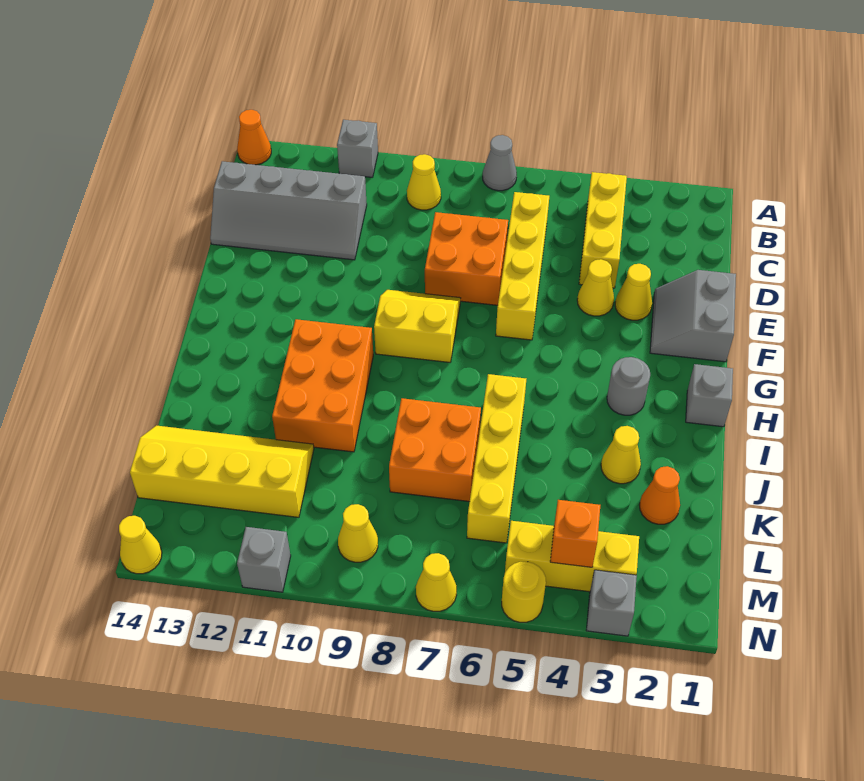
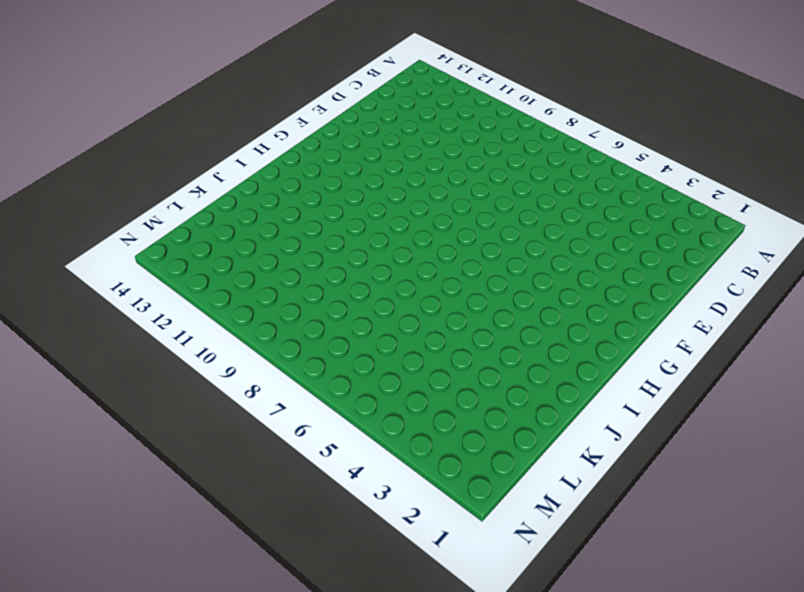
none -> grey 1x1 cone [483,135,517,191]
none -> grey 1x1 brick [337,120,378,177]
none -> orange 1x1 cone [237,110,271,165]

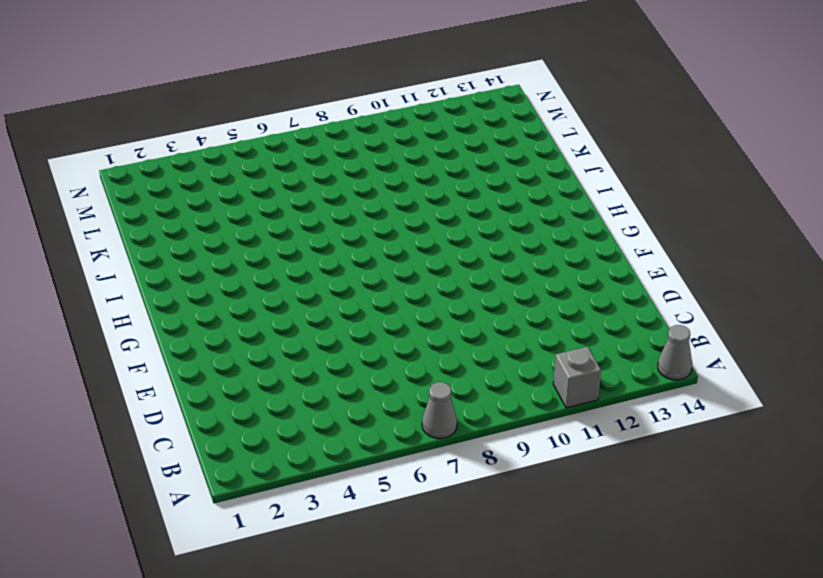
grey 1x1 cone [658,325,692,380] -> orange 1x1 cone [237,110,271,165]
none -> yellow 1x3 brick [579,172,627,288]
none -> yellow 1x1 cone [407,154,441,210]
none -> yellow 1x4 brick [496,192,549,340]

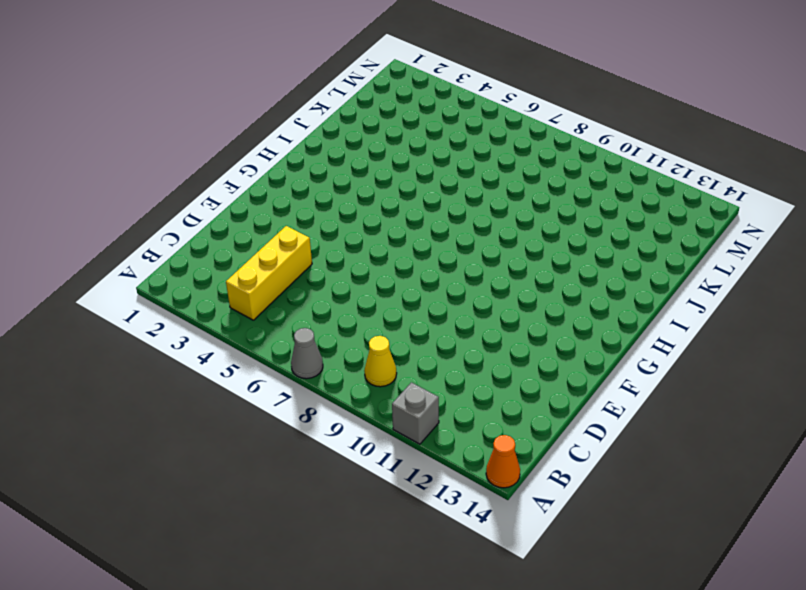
none -> yellow 1x4 brick [496,192,549,340]
none -> grey 2x4 slope [210,161,367,260]
none -> orange 2x2 brick [425,212,508,305]

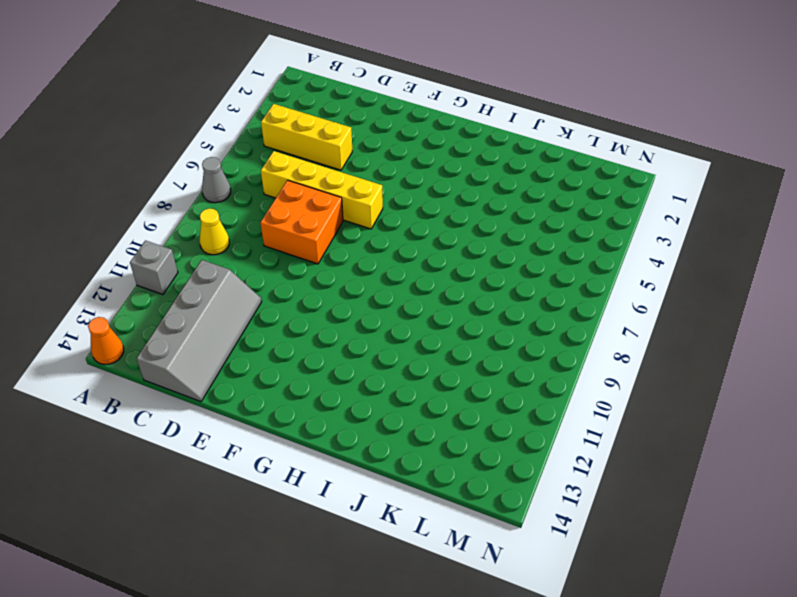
none -> grey 2x2 slope [650,270,736,362]
none -> yellow 1x1 cone [615,264,652,320]
none -> yellow 1x1 cone [577,259,614,316]

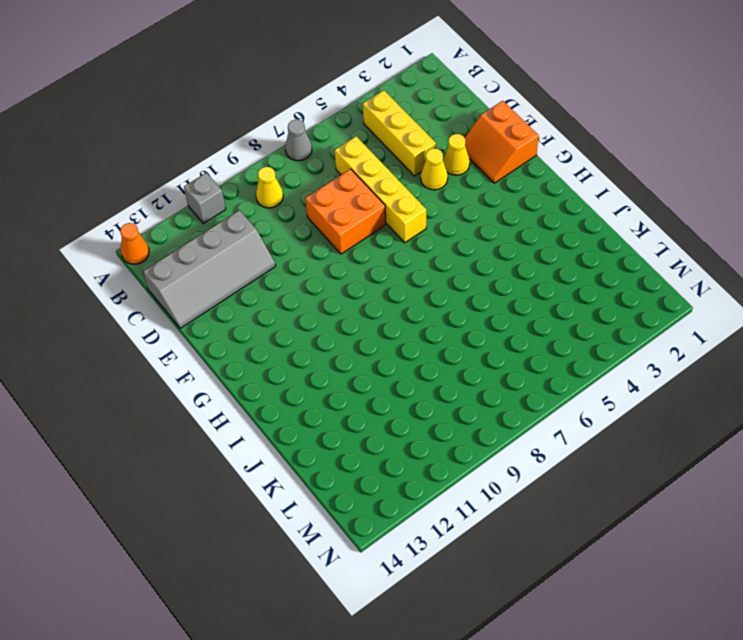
orange 2x2 slope [464,101,539,183] -> grey 2x2 slope [650,270,736,362]
none -> yellow 2x2 slope [374,290,461,362]
none -> grey 1x1 brick [686,364,733,427]
none -> grey 1x1 round brick [607,357,650,415]

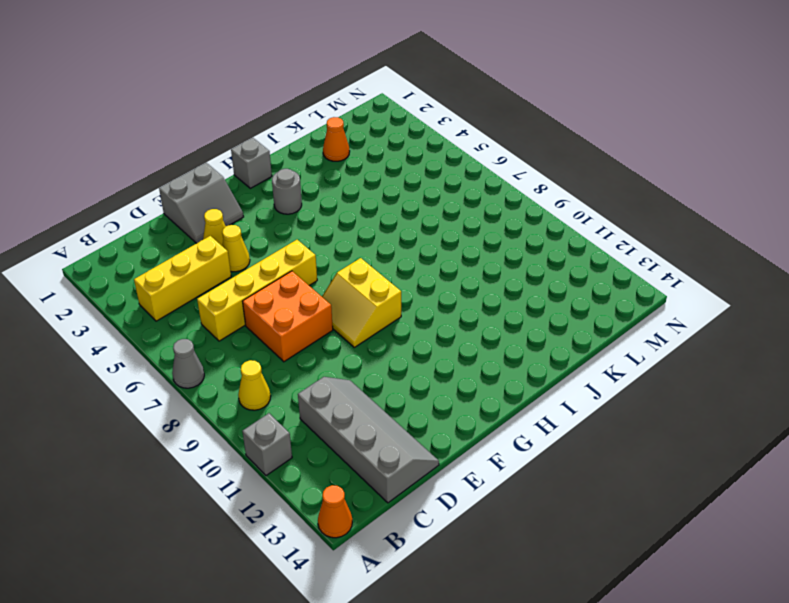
none -> orange 2x3 brick [272,319,373,452]
none -> yellow 1x4 brick [467,374,526,543]
none -> yellow 1x1 cone [601,426,641,484]

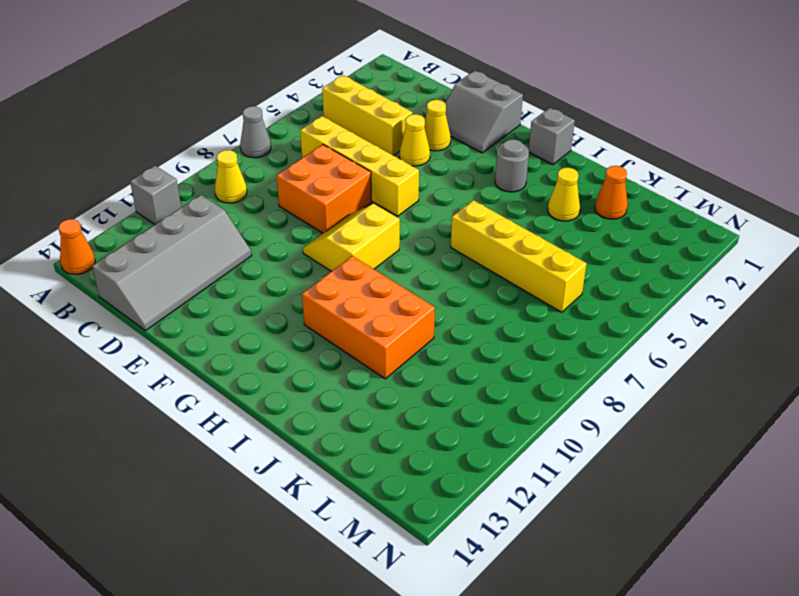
none -> orange 2x2 brick [389,398,481,502]
none -> yellow 2x4 slope [130,425,314,517]
none -> yellow 1x3 brick [505,521,639,592]

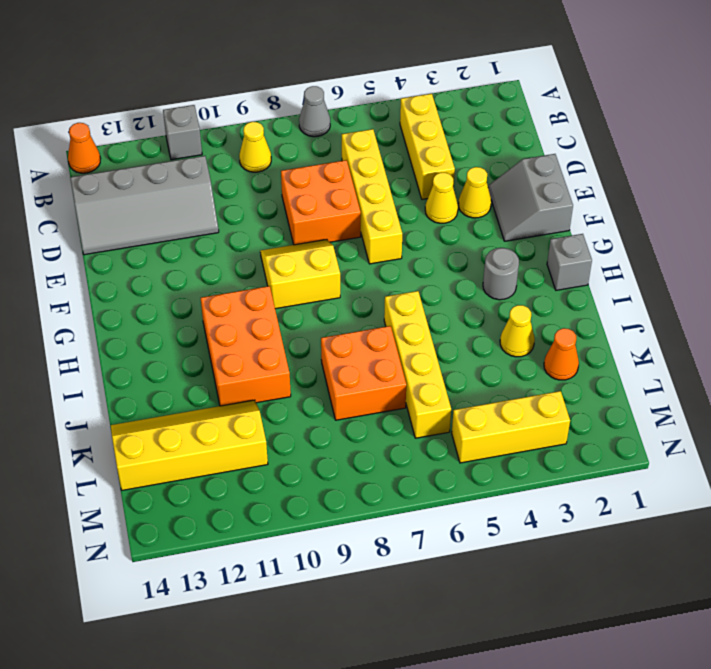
none -> yellow 1x1 cone [338,504,378,562]
none -> grey 1x1 brick [586,570,637,636]
none -> yellow 1x1 round brick [502,562,546,622]

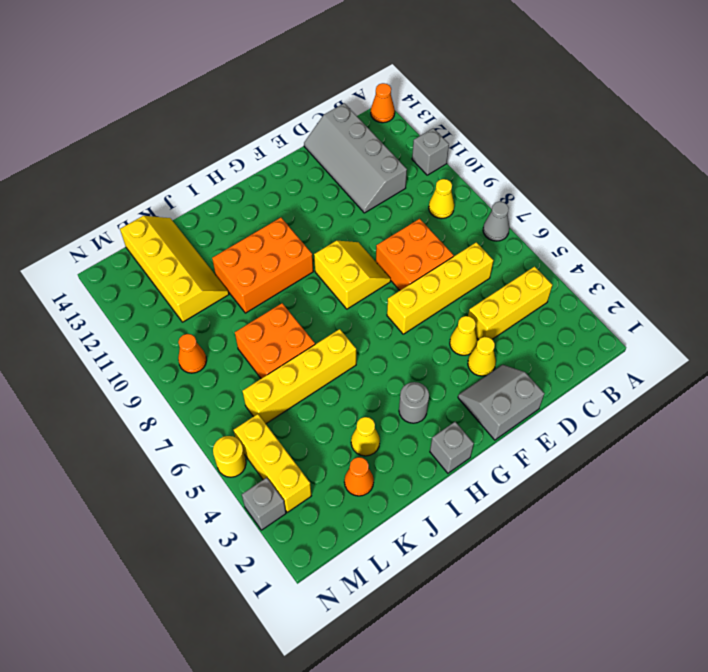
orange 1x1 cone [178,334,207,373] -> yellow 1x1 cone [338,504,378,562]
none -> yellow 1x1 cone [416,553,457,611]
none -> grey 1x1 brick [237,527,291,592]
none -> yellow 1x1 cone [119,516,162,574]

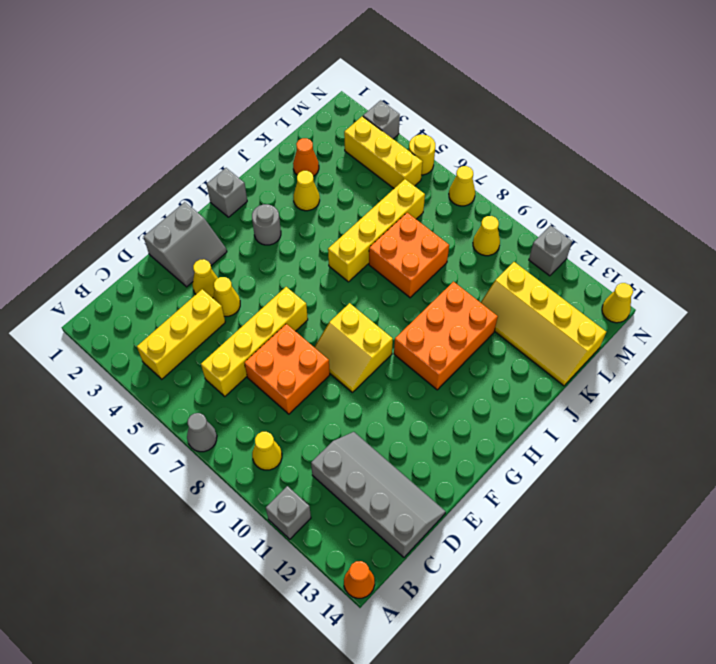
none -> orange 1x1 brick [550,500,600,567]

